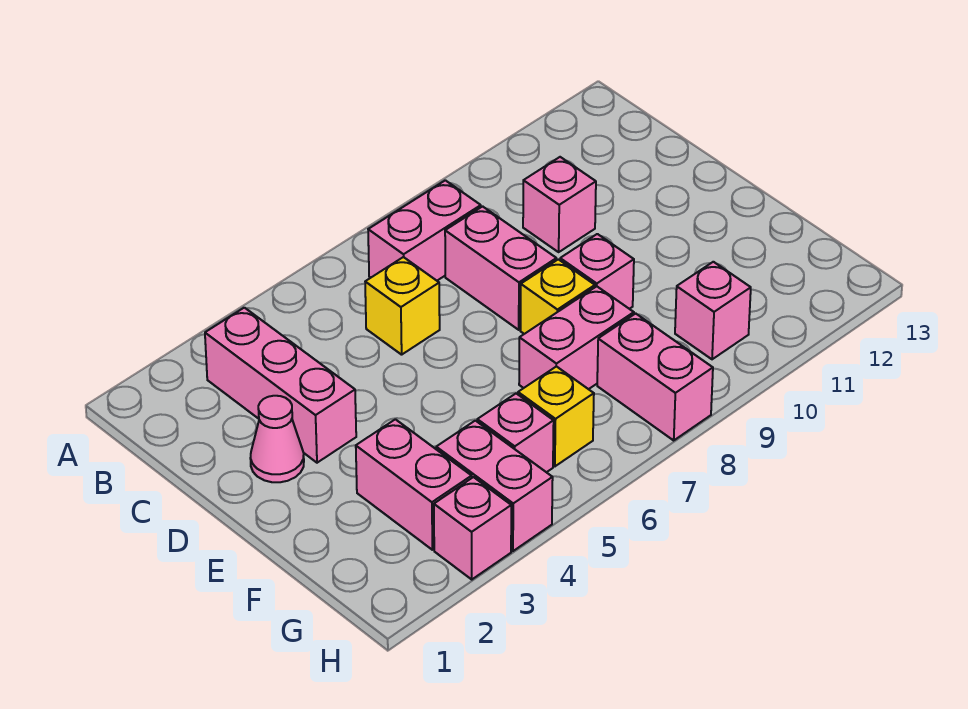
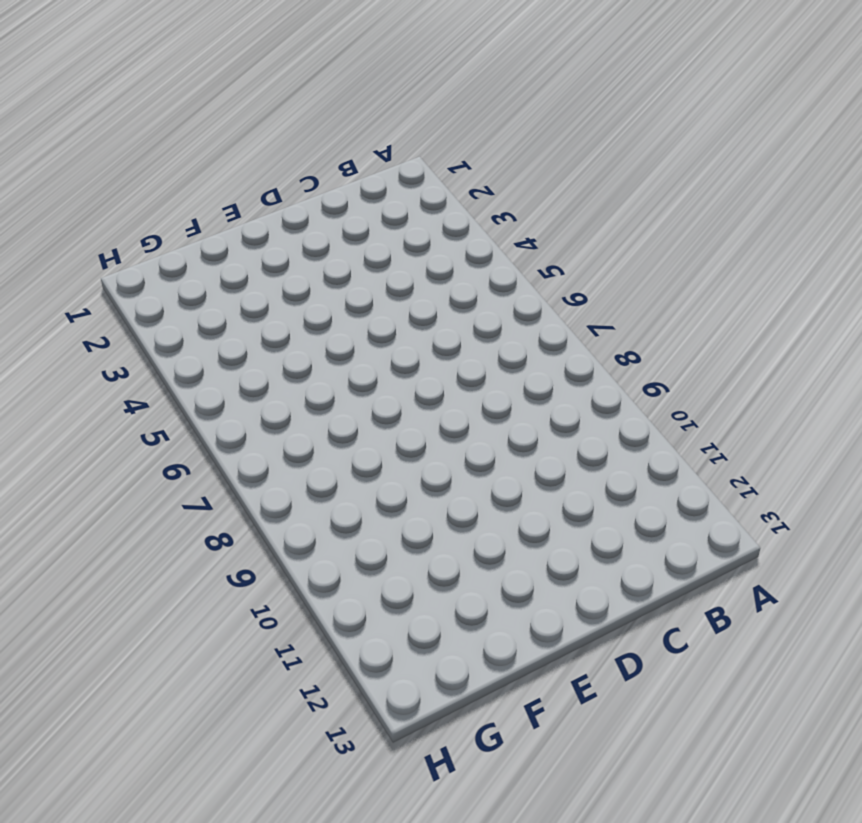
none -> pink 1x3 brick [205,308,356,463]
none -> pink 1x2 brick [368,180,481,281]
none -> yellow 1x1 brick [365,257,440,355]

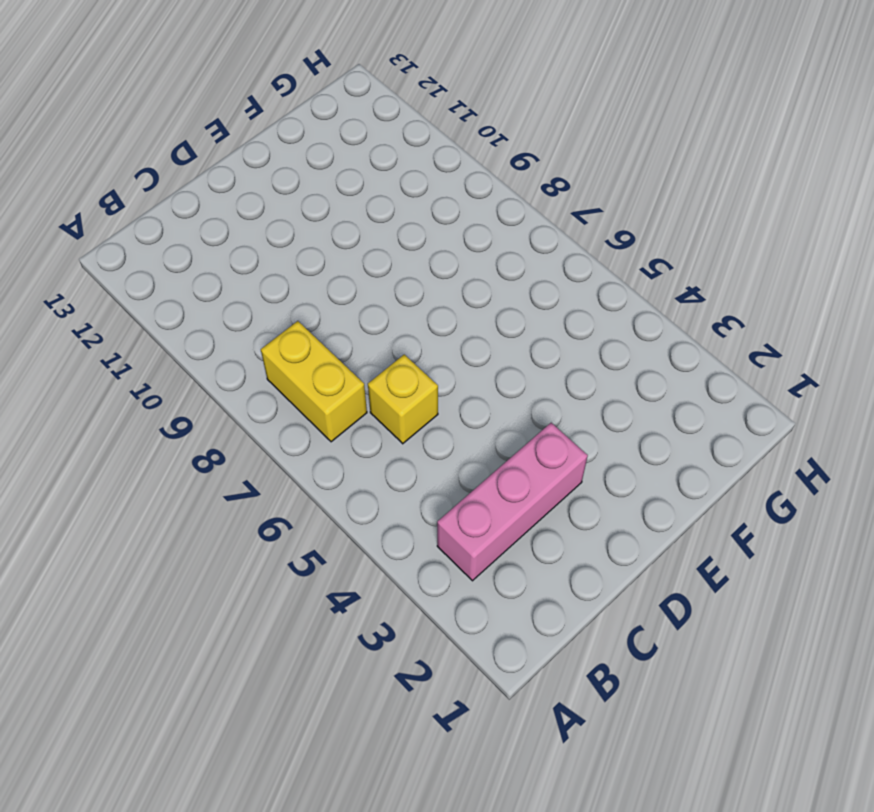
yellow 1x2 brick [261,321,367,442] -> pink 1x2 brick [368,180,481,281]
none -> pink 1x2 brick [445,206,556,330]
none -> pink 1x1 brick [523,157,596,252]
none -> pink 1x1 cone [250,396,304,482]

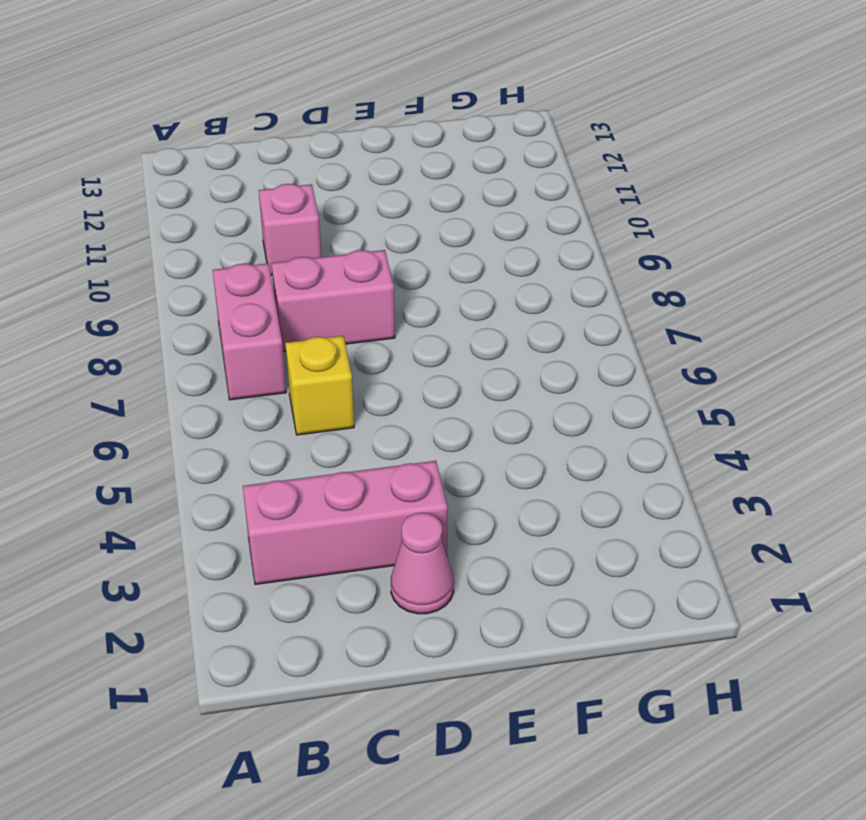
none -> yellow 1x1 brick [521,259,595,334]
none -> pink 1x1 brick [560,234,634,309]
none -> pink 1x2 brick [356,419,472,550]

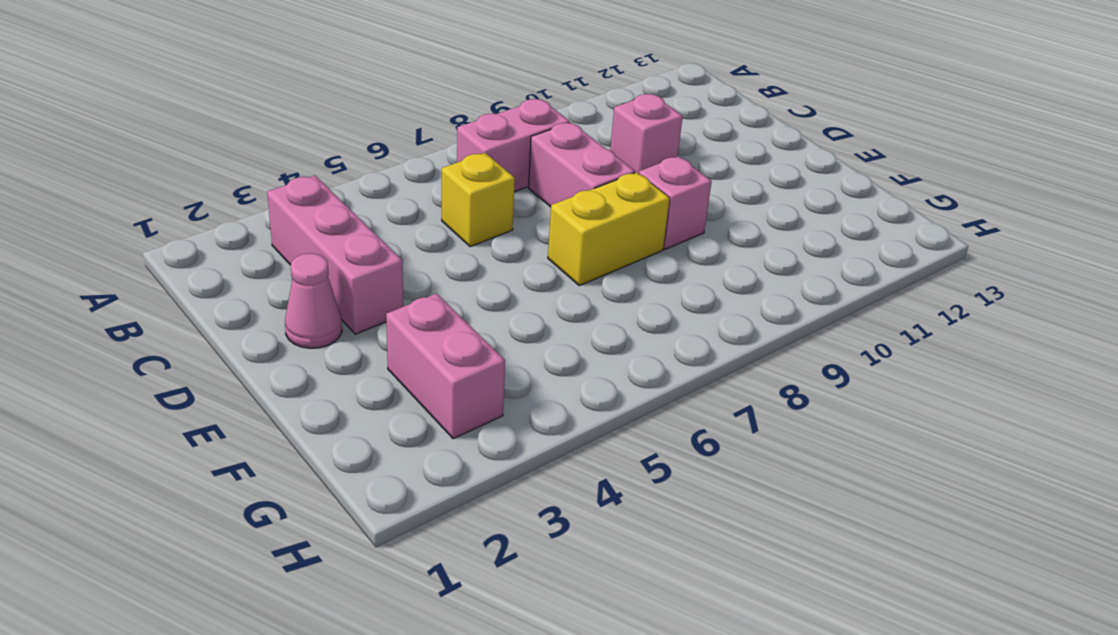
yellow 1x2 brick [548,172,670,286] -> yellow 1x1 brick [521,259,595,334]
none -> pink 1x2 brick [519,286,634,389]
none -> pink 1x2 brick [436,421,553,551]
none -> pink 1x1 brick [477,394,554,472]

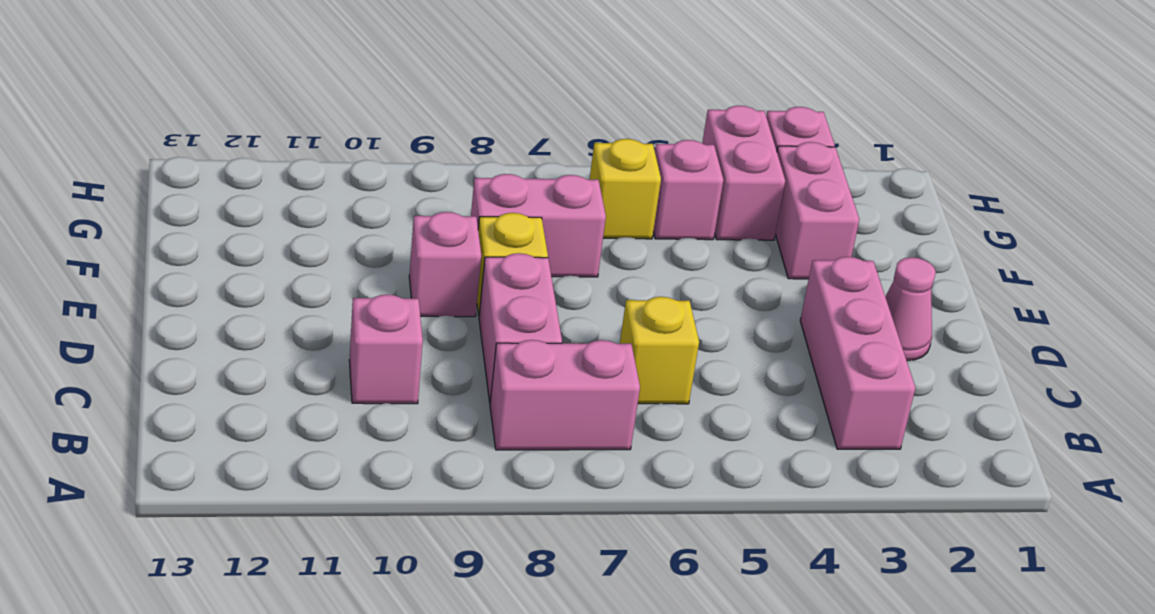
none -> pink 1x2 brick [597,314,713,440]
none -> pink 1x1 brick [675,262,751,359]

